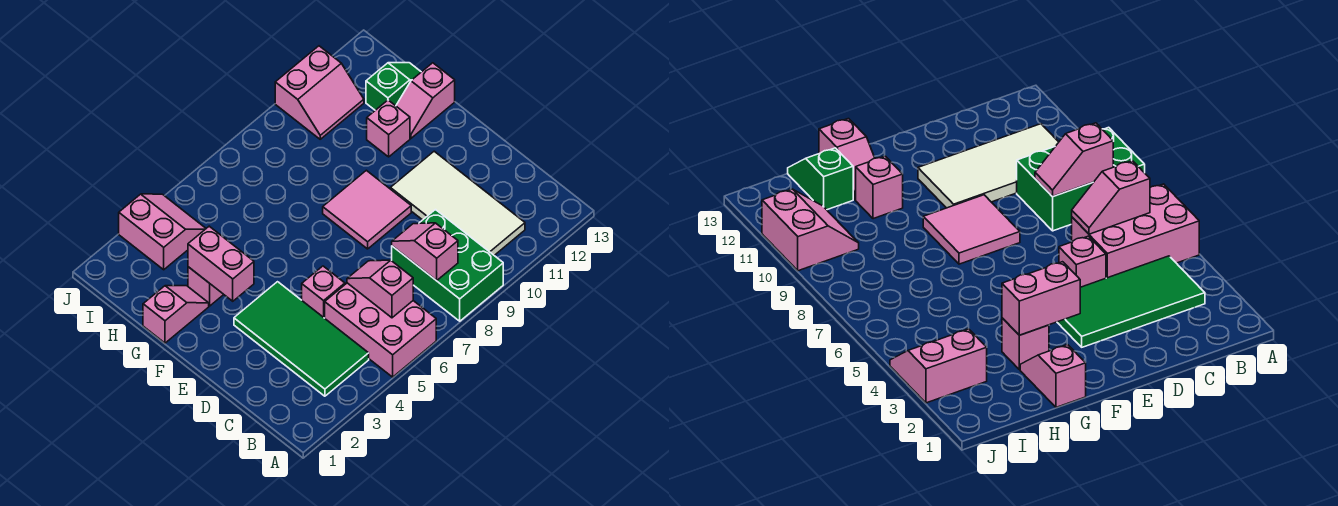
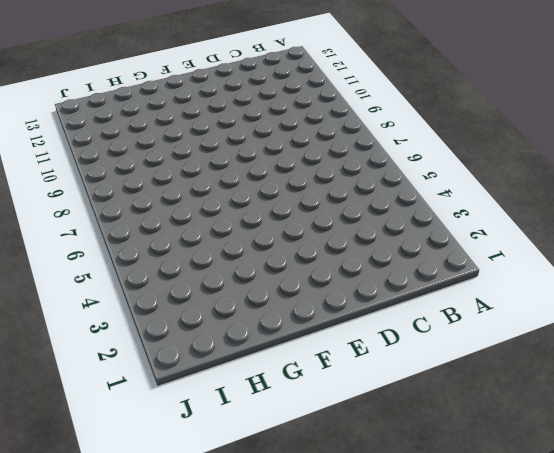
none -> pink 2x3 brick [325,283,436,377]
none -> green 2x3 brick [392,210,503,321]
none -> green 2x4 tile [234,282,369,396]

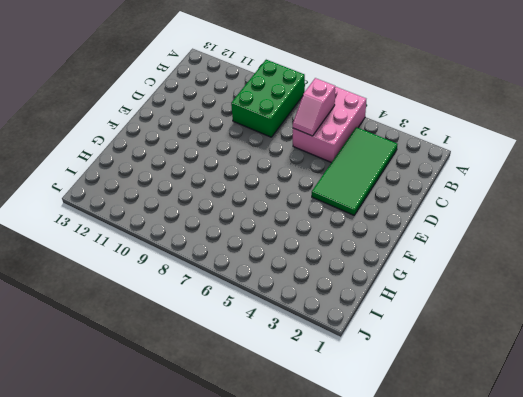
none -> white 2x4 tile [390,151,525,255]
none -> pink 1x1 brick [302,266,345,318]
none -> pink 2x2 tile [323,170,411,249]

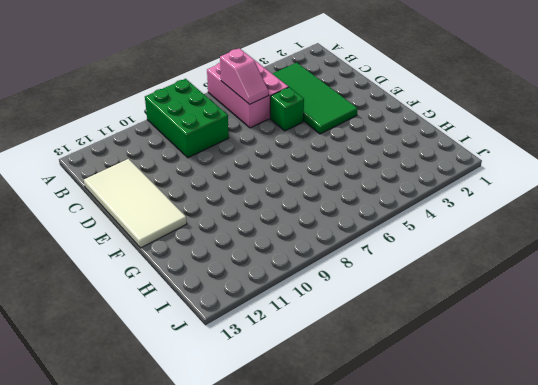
white 2x4 tile [84,159,187,248] -> white 2x4 tile moved to [390,151,525,255]
green 1x1 brick [270,87,304,131] -> pink 1x1 brick [302,266,345,318]
none -> pink 2x2 tile [323,170,411,249]
none -> pink 1x2 slope [143,286,209,343]
none -> pink 1x1 brick [188,267,224,306]

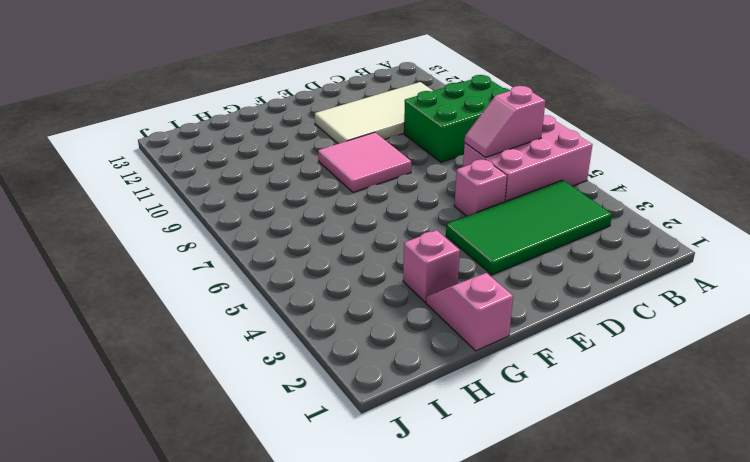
none -> pink 1x1 brick [367,100,410,157]
none -> pink 1x2 slope [396,63,455,138]
none -> green 1x2 slope [366,63,421,110]

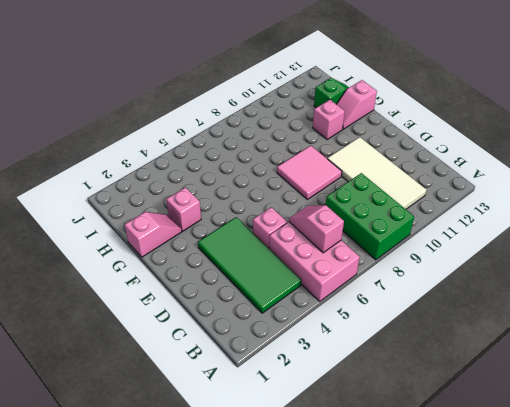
none -> pink 2x2 slope [119,194,206,270]
none -> pink 2x2 slope [275,46,364,139]
none -> pink 1x2 slope [392,223,458,281]

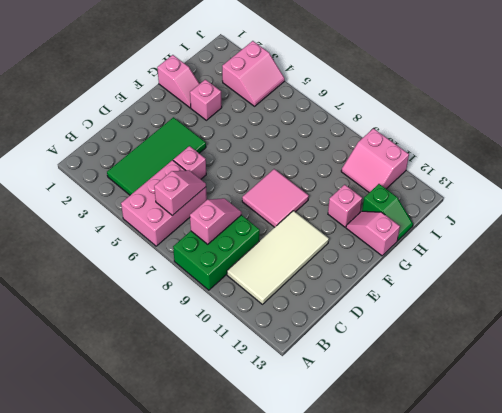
none -> pink 1x2 brick [188,226,254,301]

